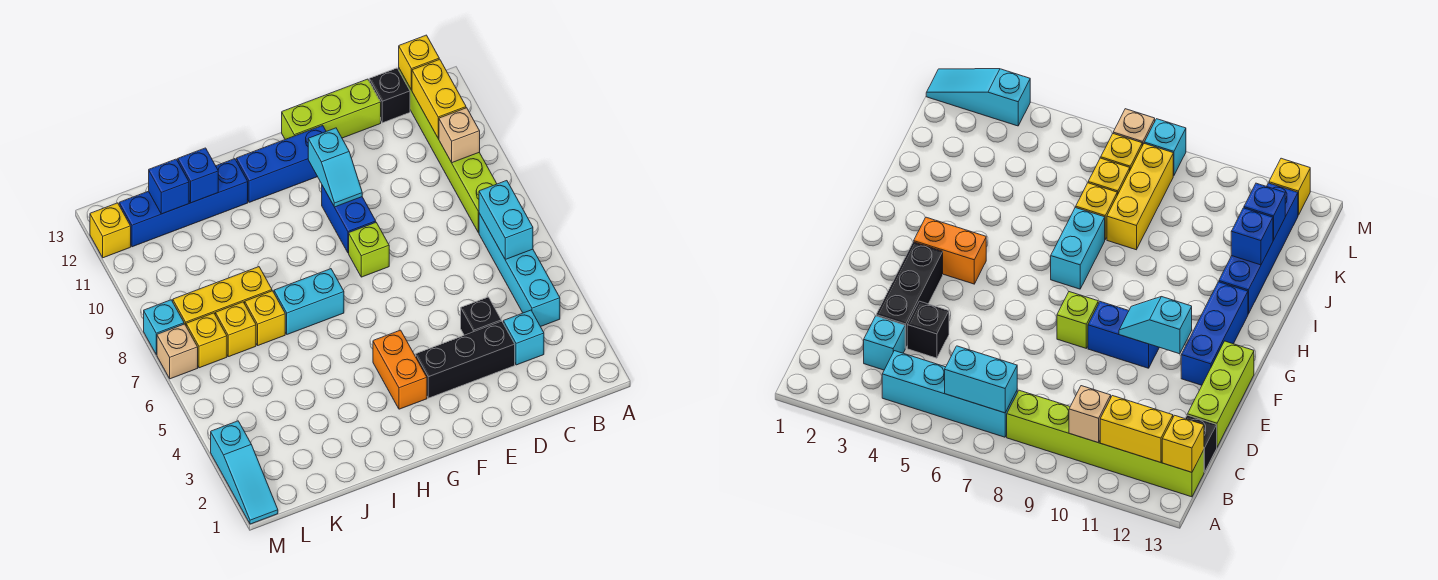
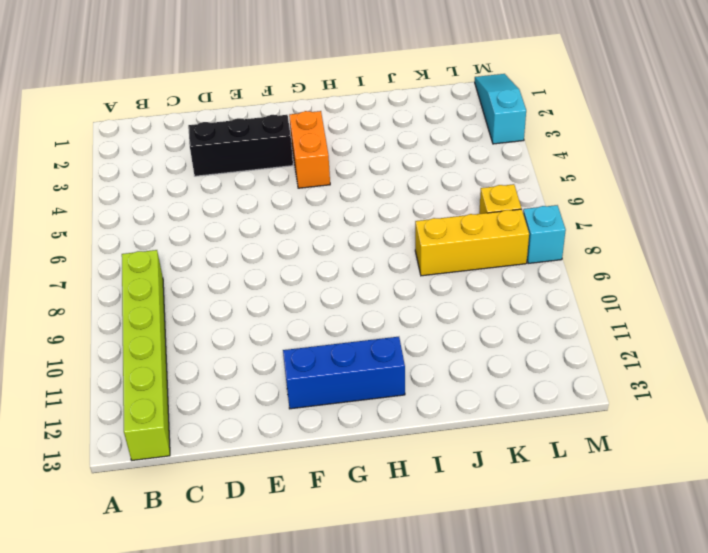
none -> cyan 1x4 brick [479,213,560,327]
none -> cyan 1x1 brick [503,310,544,365]
none -> black 1x1 brick [369,68,410,123]

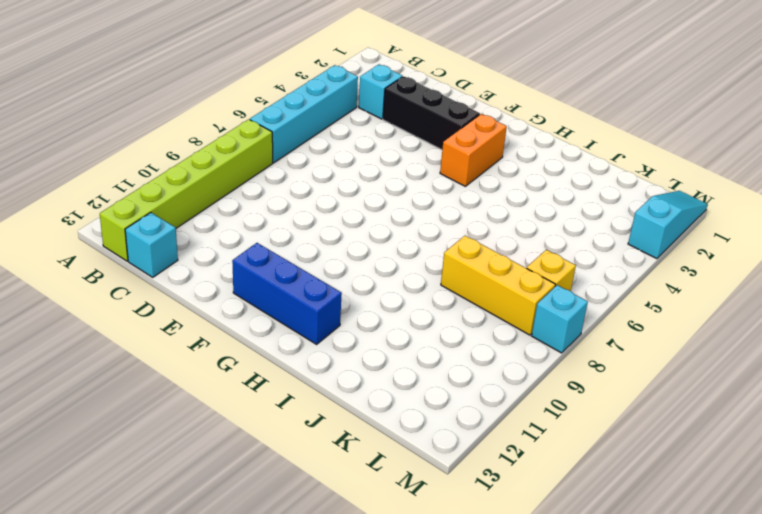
cyan 1x1 brick [125,213,178,277] -> black 1x1 brick [369,68,410,123]
none -> black 1x1 brick [461,297,501,335]
none -> lime 1x3 brick [282,79,381,139]
none -> lime 1x1 brick [349,223,389,277]

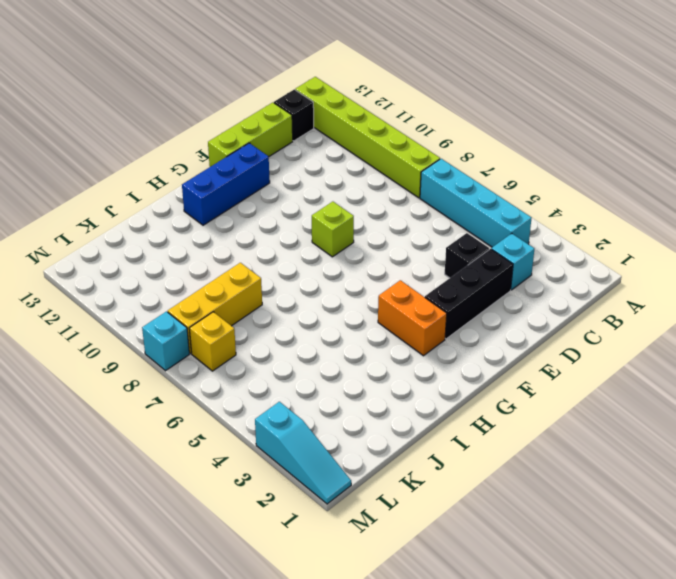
none -> blue 1x2 brick [322,186,376,253]
none -> cyan 1x2 brick [274,269,344,334]
none -> blue 1x4 brick [119,159,248,247]

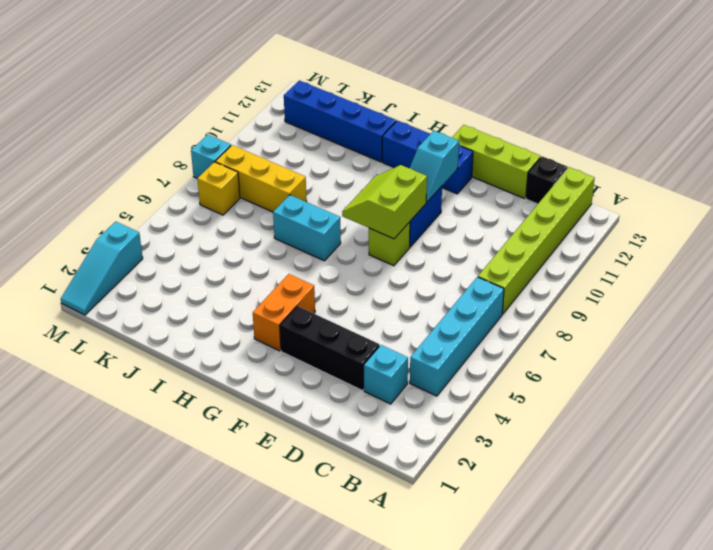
lime 2x2 slope [342,165,427,239] -> none
none -> black 1x1 brick [461,297,501,335]
none -> yellow 1x1 brick [245,291,285,345]
none -> yellow 1x1 brick [215,302,256,357]

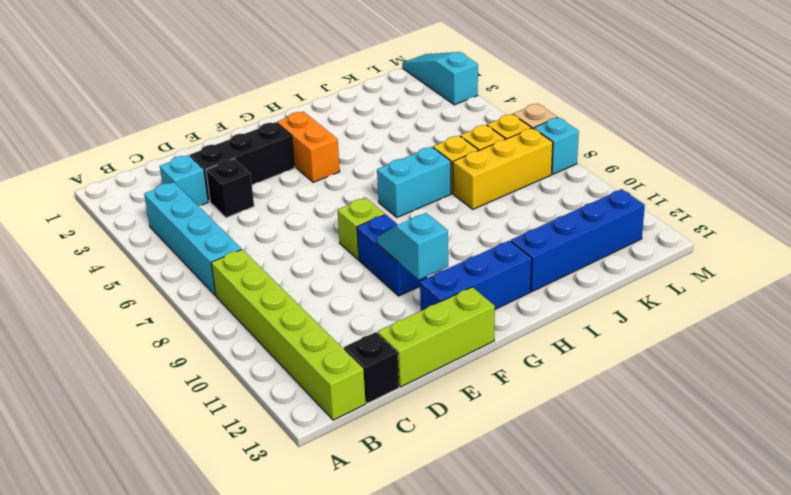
none -> yellow 1x1 brick [90,203,131,258]
none -> cyan 1x2 brick [479,181,533,260]
none -> tan 1x1 brick [439,108,480,163]

